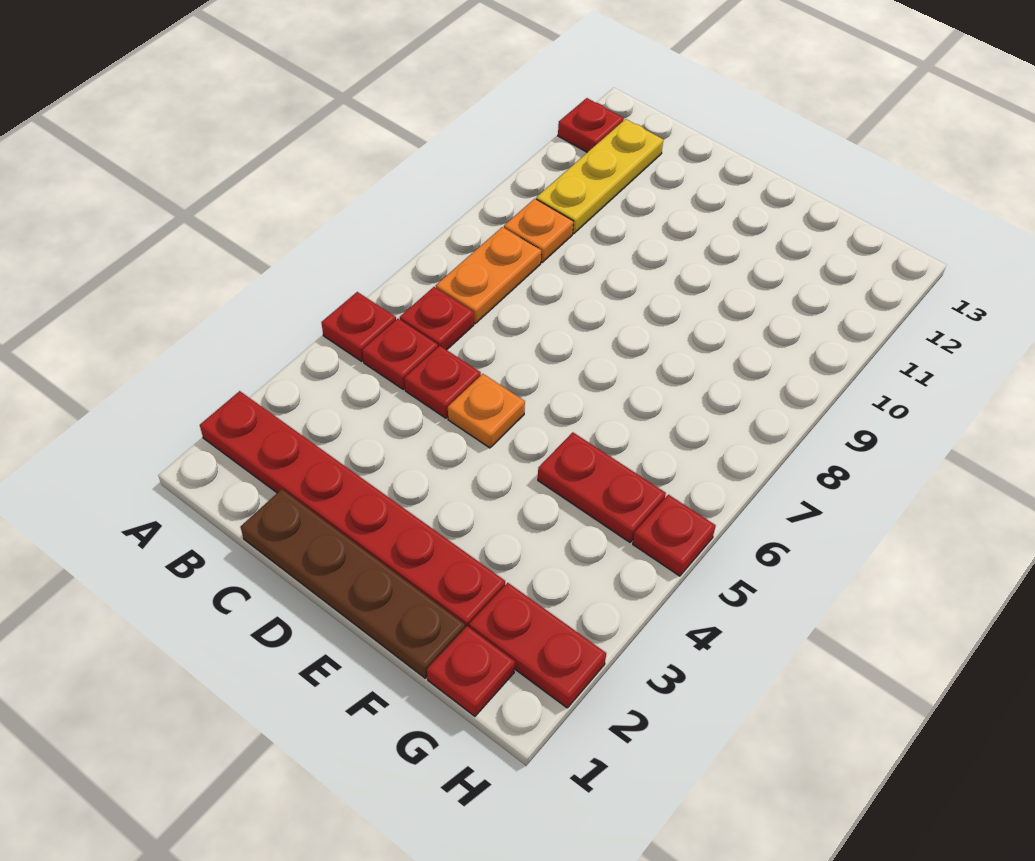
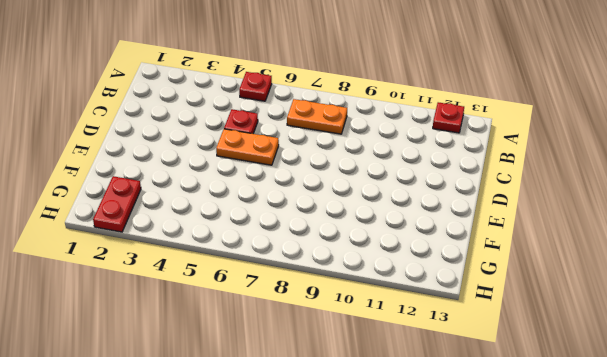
orange 1x2 plate [216,129,279,165] -> orange 1x1 plate [448,374,525,448]
none -> red 1x6 plate [200,391,505,628]
none -> red 1x1 plate [362,319,438,389]
none -> red 1x1 plate [400,287,474,350]

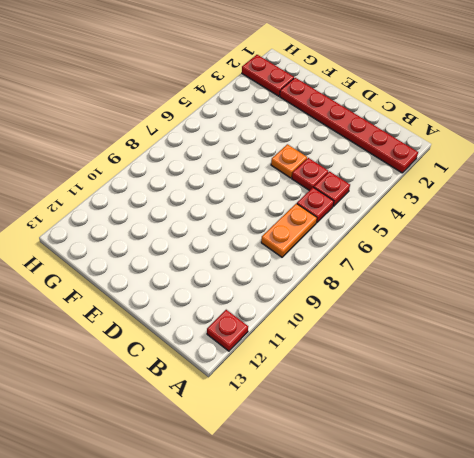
none -> red 1x1 plate [321,292,396,361]
none -> orange 1x1 plate [504,199,573,262]
none -> yellow 1x3 plate [536,119,663,234]

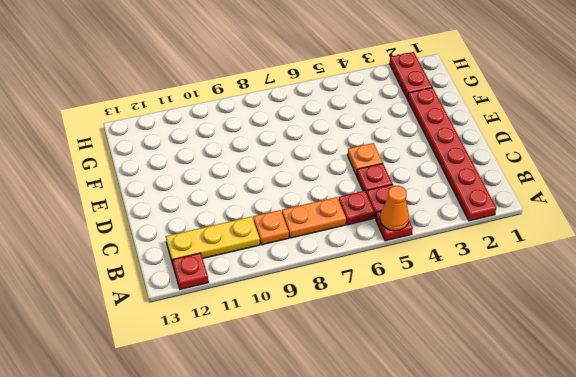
orange 1x1 cone [380,186,409,231] -> none
none -> brown 1x4 plate [240,489,465,678]
none -> red 1x2 plate [538,432,666,542]
none -> red 1x1 plate [427,626,515,716]

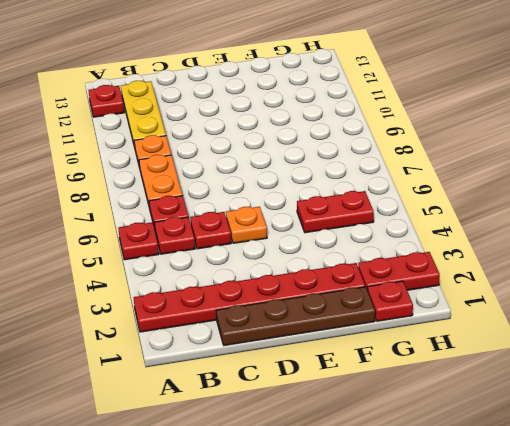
none -> red 1x1 plate [633,495,716,576]

